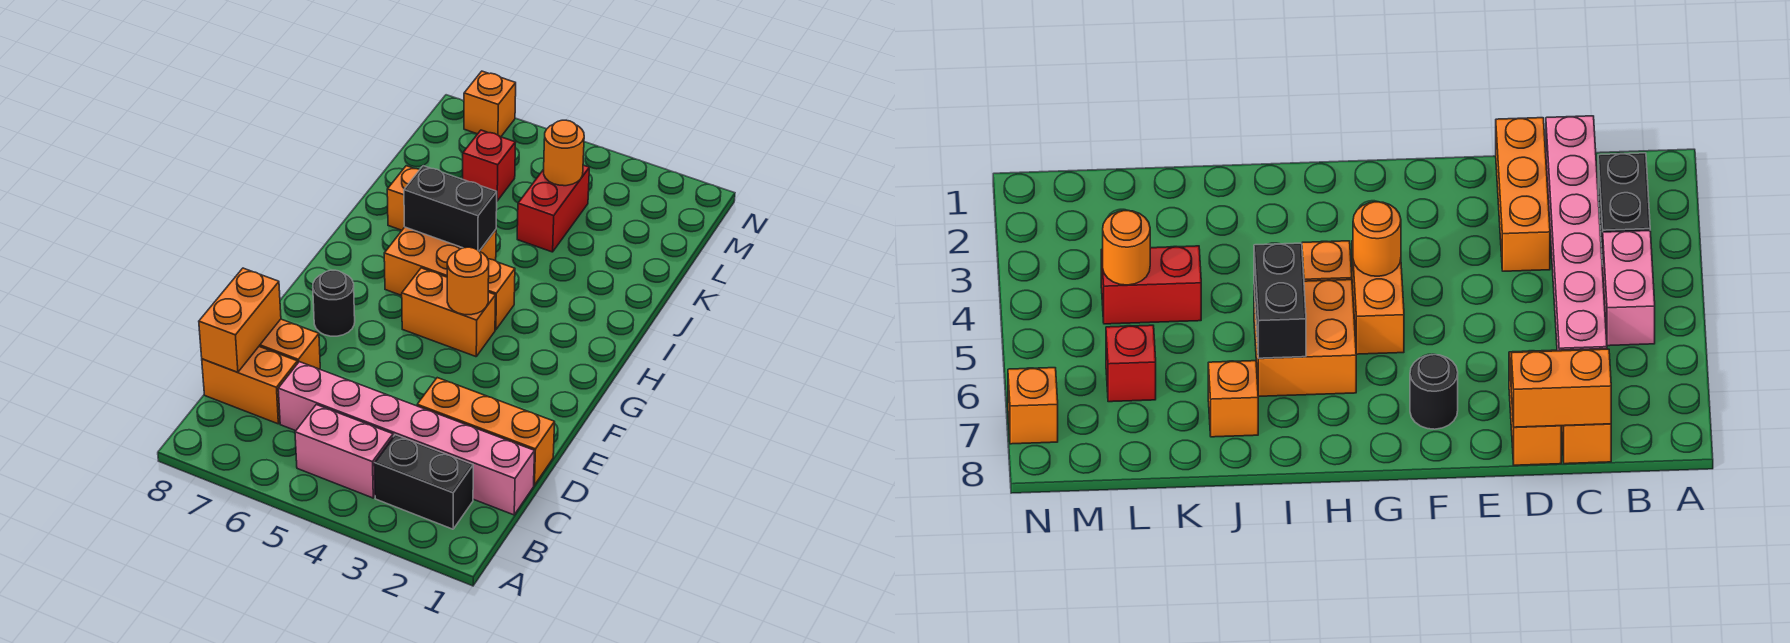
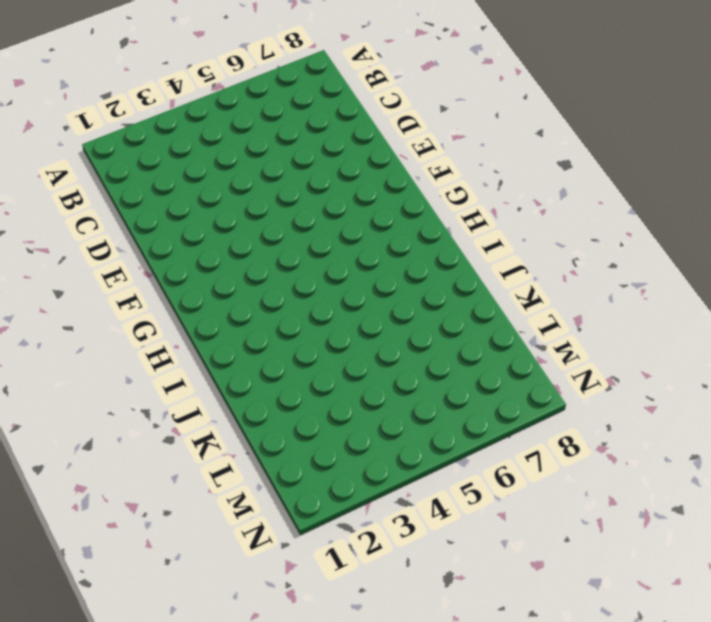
none -> black 1x2 brick [374,435,473,529]
none -> pink 1x2 brick [295,405,393,498]
none -> pink 1x6 brick [278,362,535,515]

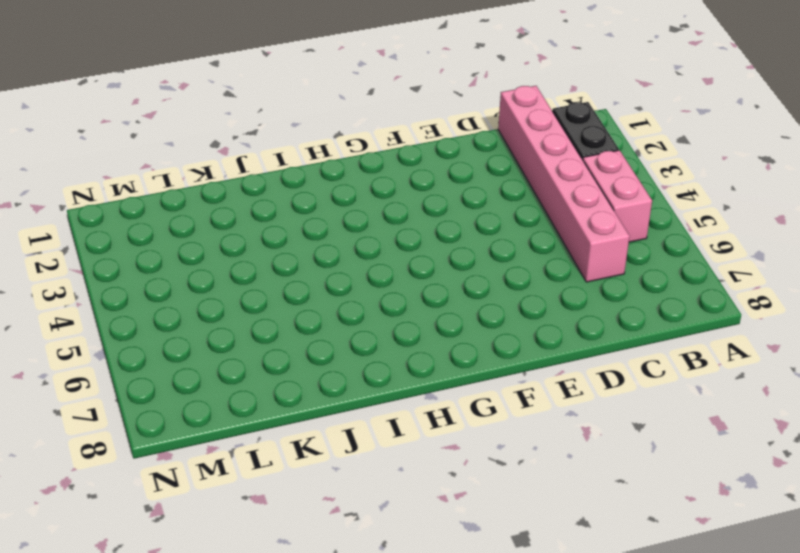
none -> orange 1x2 brick [202,347,298,424]
none -> orange 1x3 brick [417,378,555,485]
none -> orange 1x2 brick [259,319,320,369]

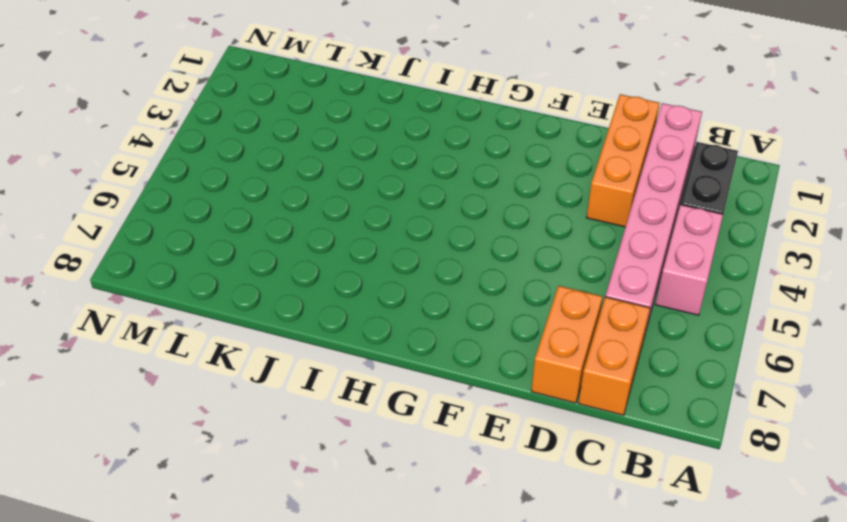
none -> black 1x1 round brick [313,270,355,336]
none -> orange 1x2 brick [402,268,496,357]
none -> orange 1x1 brick [488,259,515,330]

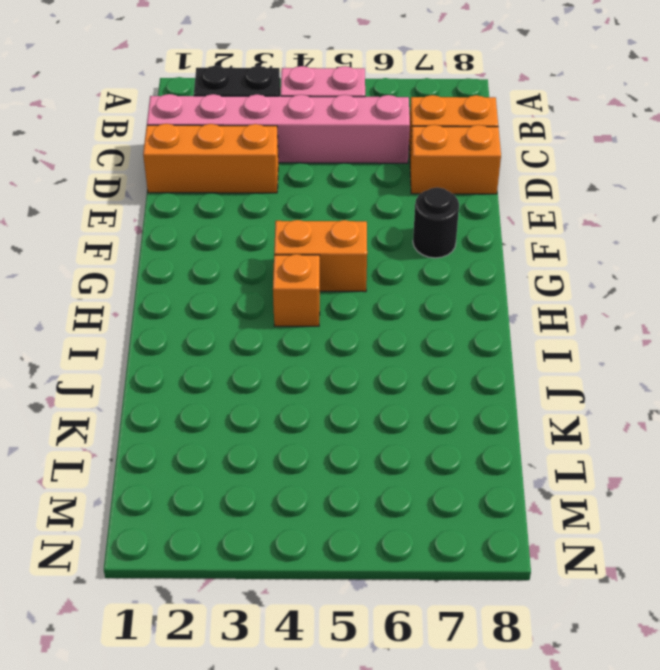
none -> orange 2x2 brick [384,227,496,295]
none -> orange 1x1 brick [387,166,420,230]
none -> red 1x2 brick [517,165,589,252]

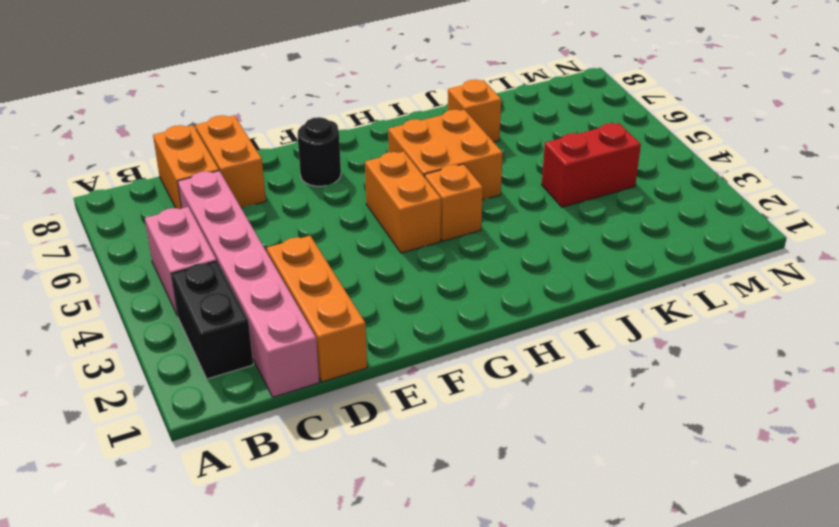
none -> red 1x1 brick [463,130,516,201]
none -> orange 1x1 brick [464,71,516,137]
none -> orange 1x2 brick [199,268,281,372]

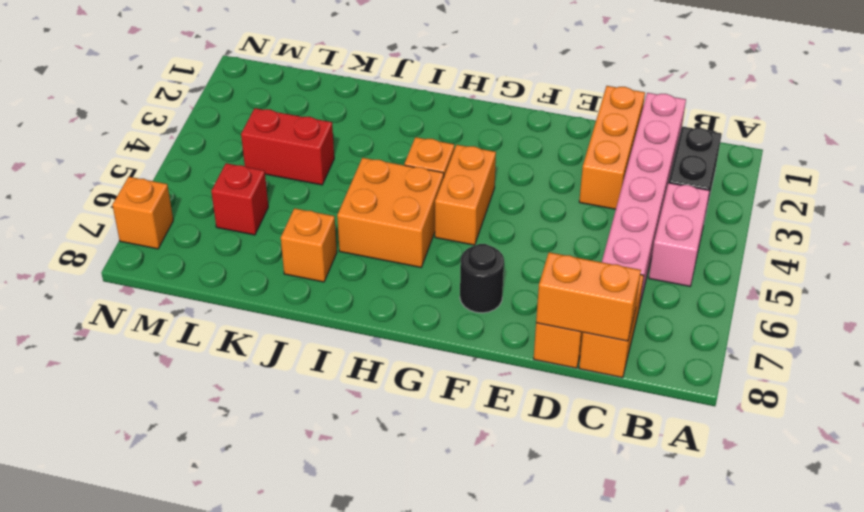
none -> orange 1x1 round brick [447,247,489,315]
none -> black 1x2 brick [404,166,497,251]
none -> orange 1x1 round brick [544,120,584,186]

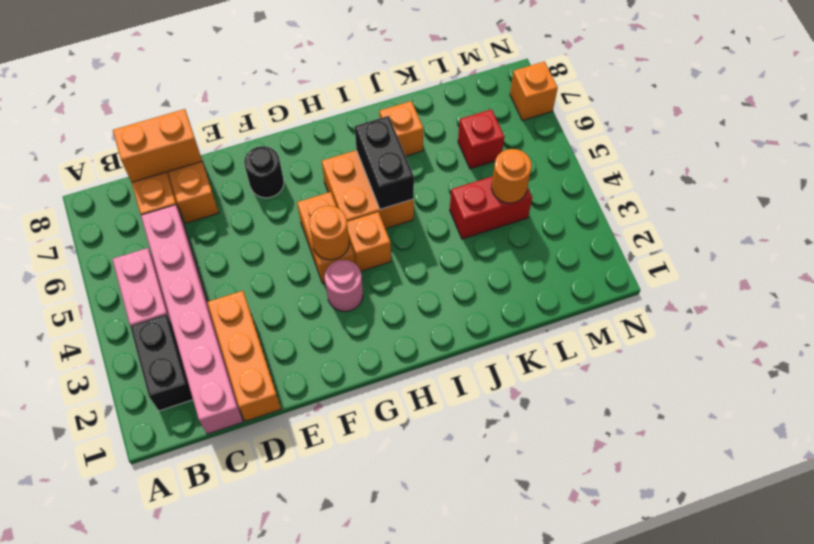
pink 1x1 round brick [324,260,363,312] -> none

